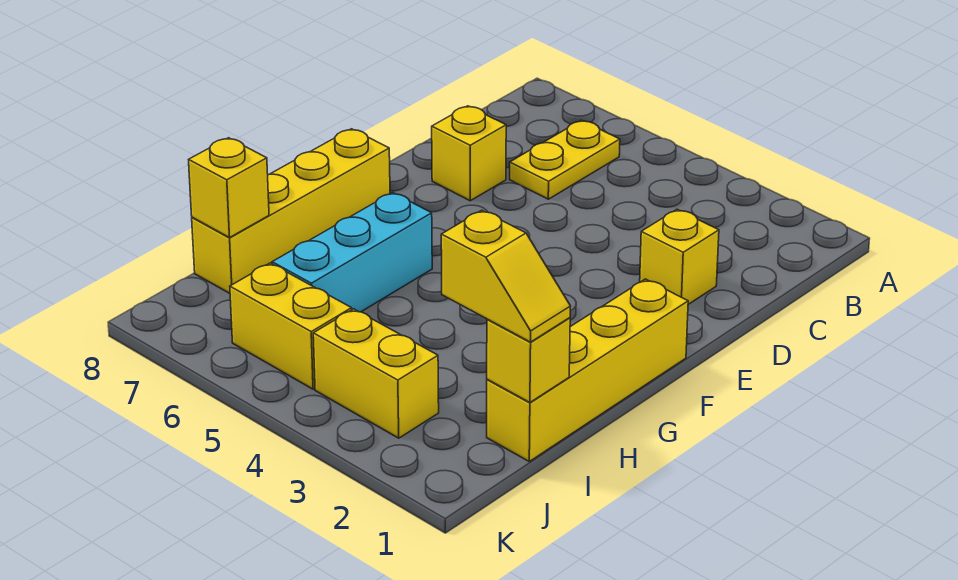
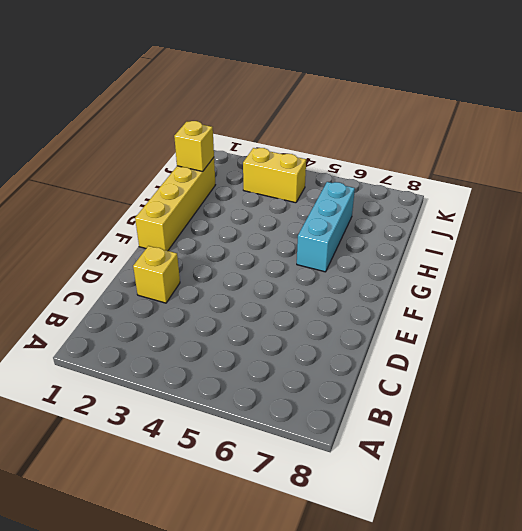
none -> yellow 1x2 plate [510,120,620,199]
none -> yellow 1x1 brick [432,106,506,201]

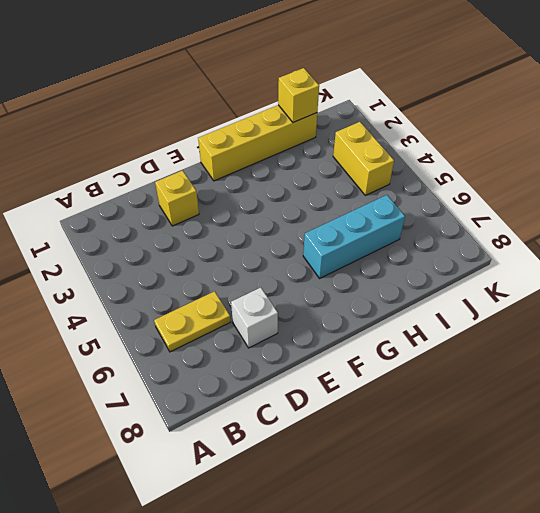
white 1x1 brick [231,287,278,348] -> yellow 1x1 brick [432,106,506,201]
none -> yellow 1x4 brick [192,129,390,293]
none -> yellow 1x2 brick [230,263,352,389]

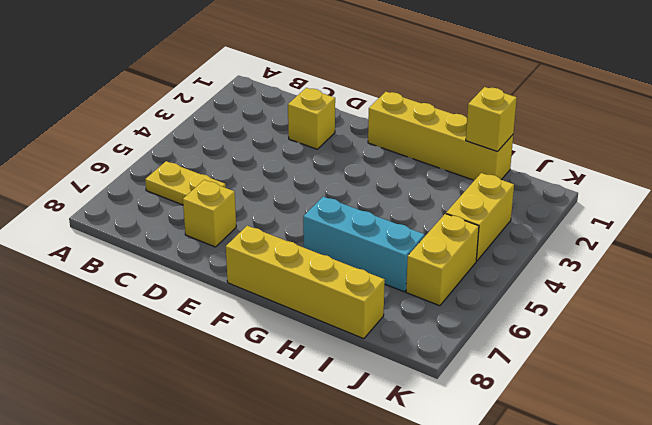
none -> yellow 1x1 brick [189,138,269,238]
none -> yellow 1x2 slope [441,210,571,342]

